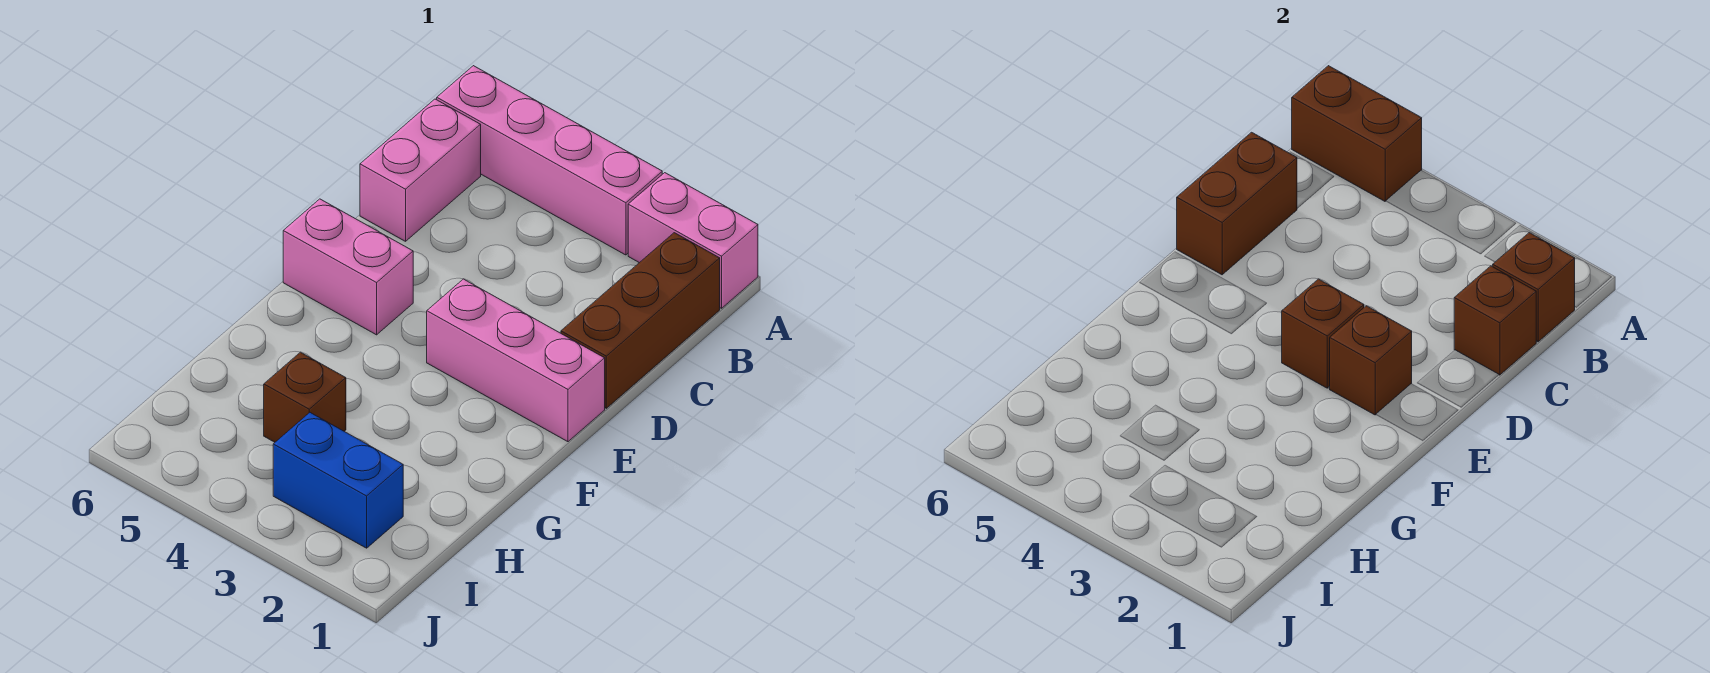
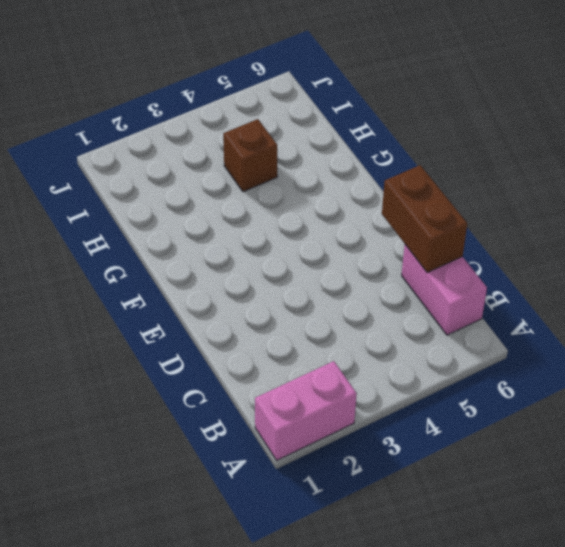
none -> pink 1x4 brick [437,66,662,255]
none -> brown 1x3 brick [561,233,720,408]
none -> pink 1x3 brick [427,279,605,442]

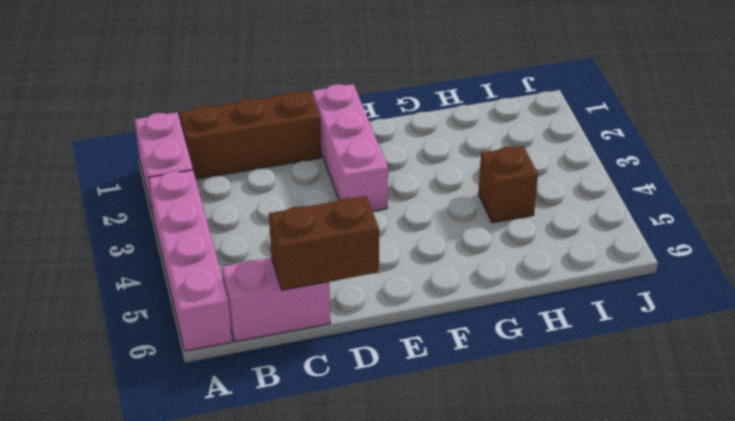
none -> pink 1x2 brick [283,199,413,335]
none -> blue 1x2 brick [273,413,403,548]
none -> brown 1x2 brick [1292,66,1422,201]

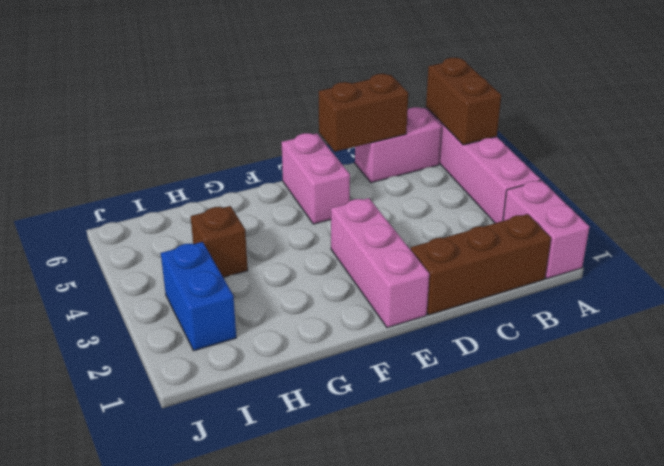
none -> brown 1x1 brick [1493,233,1575,342]
none -> brown 1x1 brick [1454,266,1536,375]
none -> brown 1x1 brick [1330,306,1412,415]

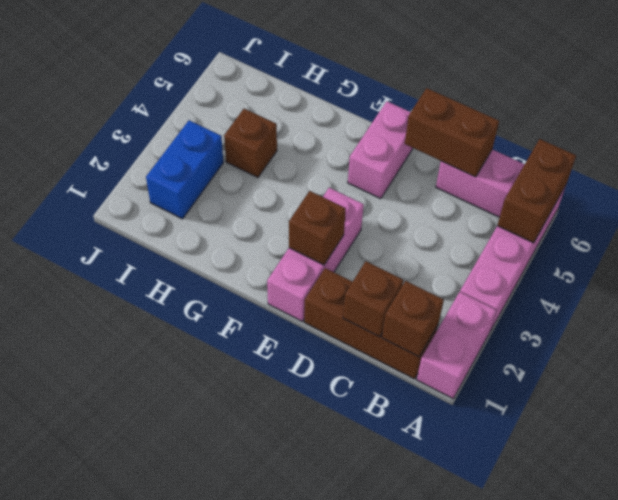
none -> brown 1x1 brick [1282,279,1364,388]

